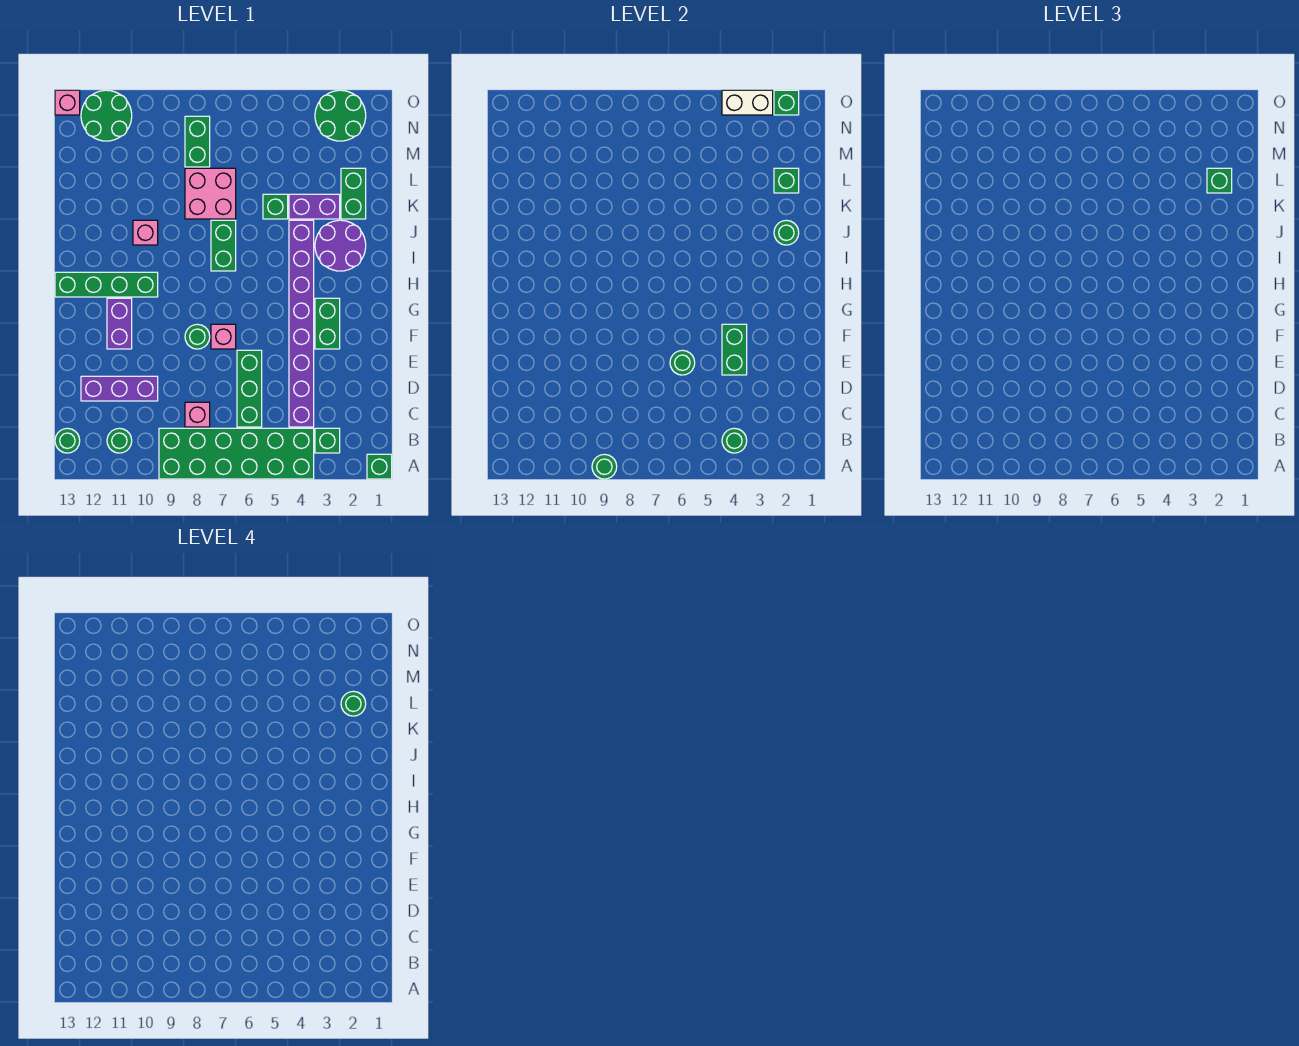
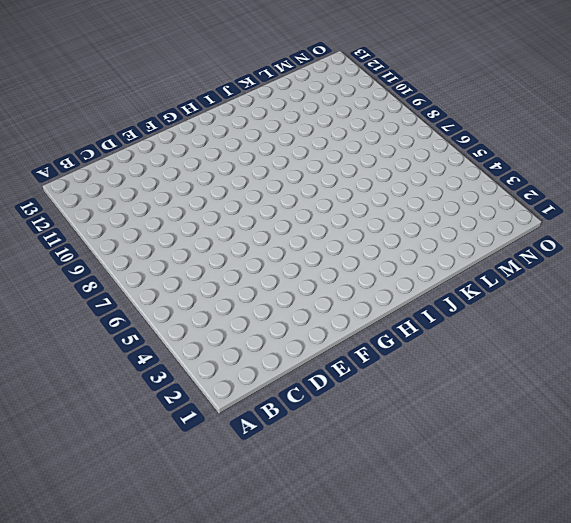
none -> green 1x1 brick [367,454,392,479]
none -> green 2x6 brick [159,428,314,479]
none -> green 1x1 brick [315,428,340,453]
none -> green 1x1 round brick [107,428,132,453]

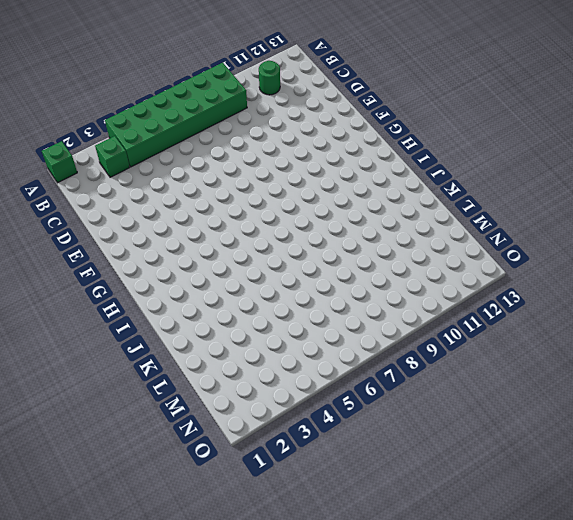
none -> green 1x1 round brick [55,428,80,453]
none -> purple 1x8 brick [289,220,314,427]
none -> green 1x3 brick [237,350,262,427]
none -> pink 1x1 brick [185,402,210,427]

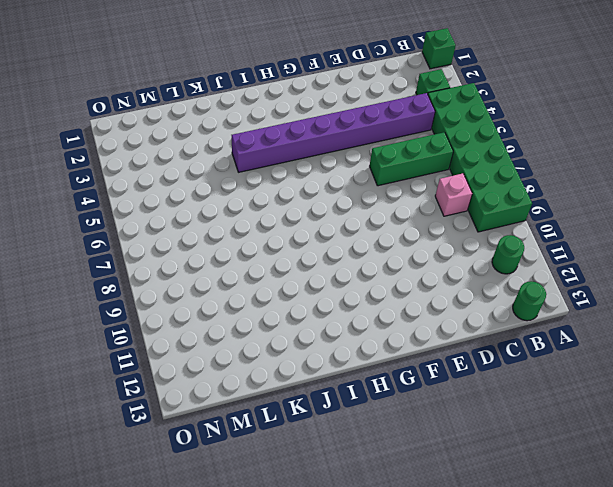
none -> purple 1x3 brick [81,376,158,401]
none -> green 1x2 brick [315,298,340,349]
none -> pink 1x1 brick [211,324,236,349]
none -> green 1x1 round brick [185,324,210,349]

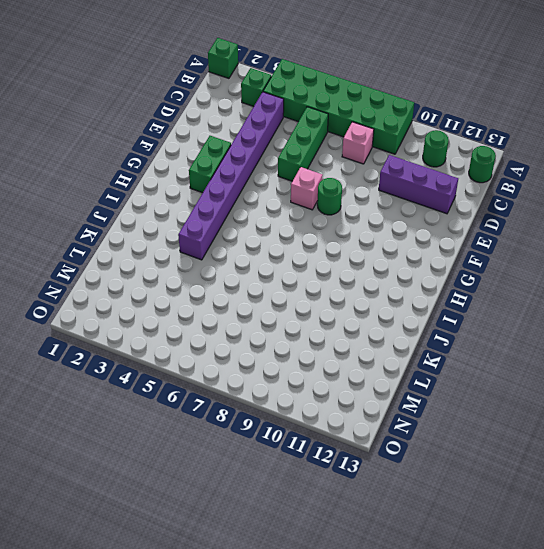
none -> purple 1x2 brick [107,298,132,349]
none -> green 1x4 brick [55,272,158,297]
none -> purple 2x2 round brick [315,220,366,271]
none -> green 1x2 brick [211,220,236,271]

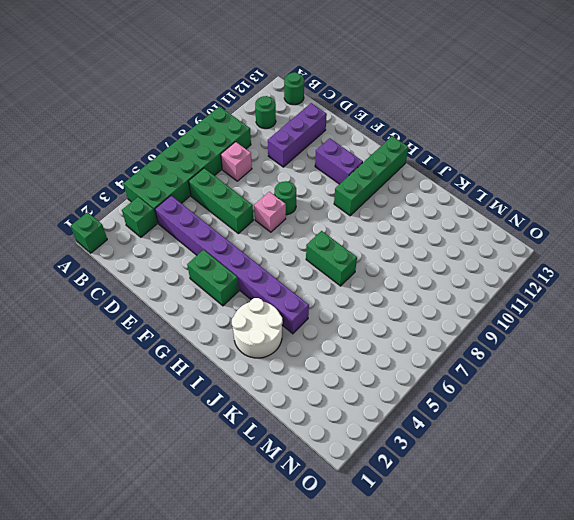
white 2x2 round brick [232,298,283,358] -> purple 2x2 round brick [315,220,366,271]
none -> pink 1x1 brick [133,220,158,245]
none -> green 1x2 brick [341,168,366,219]
none -> purple 1x2 brick [289,194,340,219]
none -> green 1x1 brick [263,194,288,219]

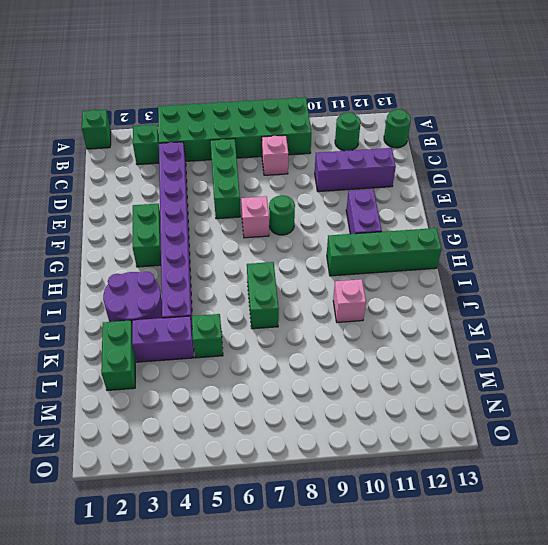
none -> pink 2x2 brick [185,168,236,219]
none -> green 1x2 brick [185,116,210,167]
none -> green 2x2 round brick [315,90,366,141]
none -> green 2x2 round brick [81,90,132,141]

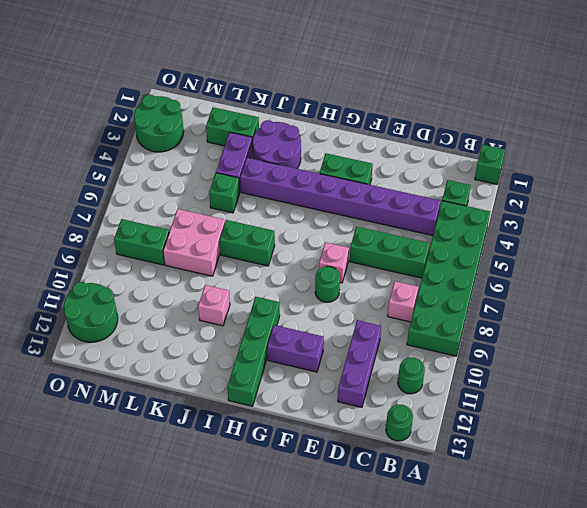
none -> pink 1x1 brick [55,90,80,115]
none -> green 1x1 round brick [592,454,617,479]
none -> green 1x1 round brick [722,428,747,453]
none -> green 1x2 brick [722,324,747,375]

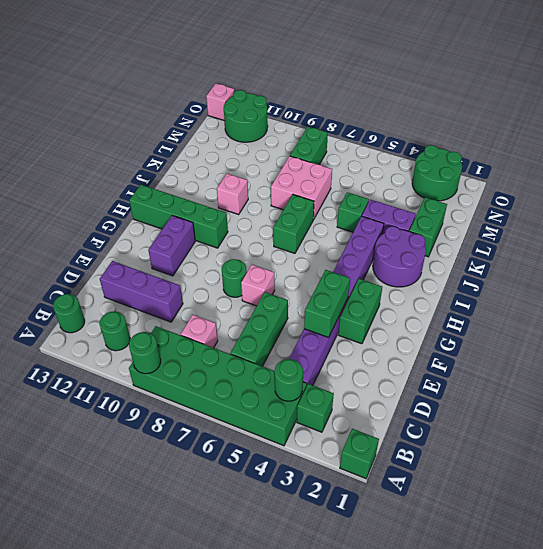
none -> green 1x1 round brick [670,350,695,375]
none -> green 1x1 round brick [774,220,799,245]
none -> green 1x1 brick [774,168,799,193]
none -> green 1x1 brick [774,90,799,115]

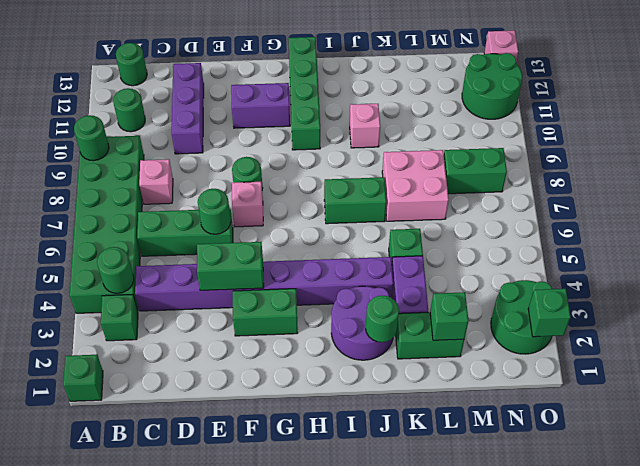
none -> white 1x2 brick [722,90,773,115]
none -> green 1x1 brick [1207,168,1232,193]
none -> green 1x1 round brick [341,691,366,716]

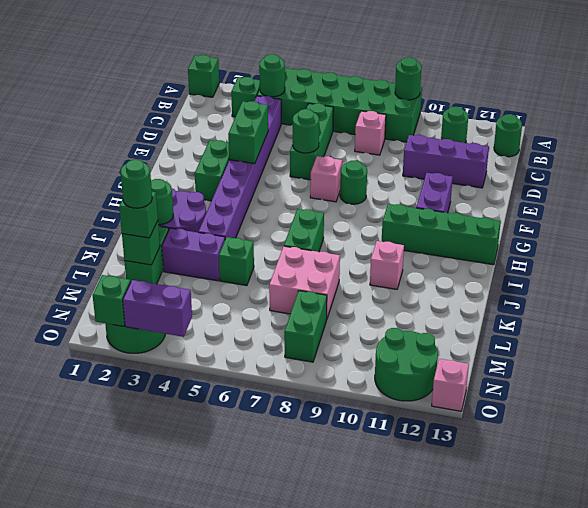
purple 1x2 brick [123,280,192,337] -> white 1x2 brick [722,90,773,115]

